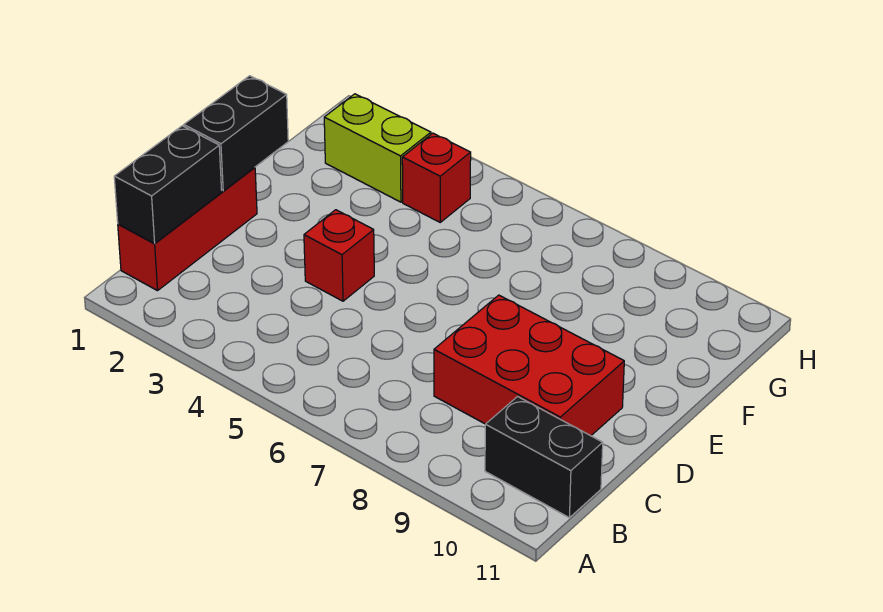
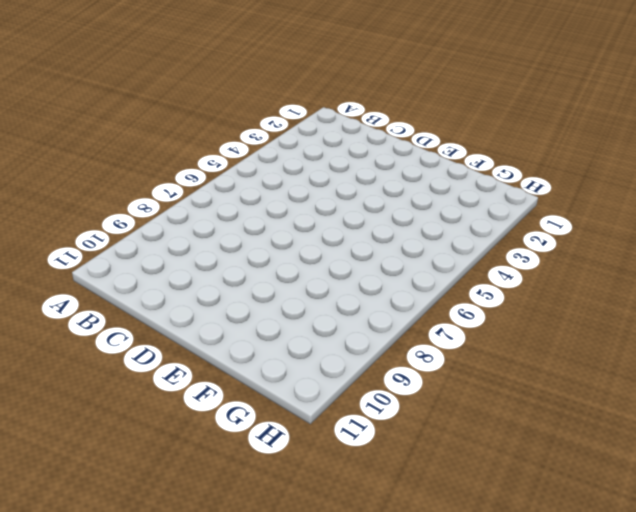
none -> red 1x3 brick [118,167,257,291]
none -> black 1x2 brick [485,397,603,518]

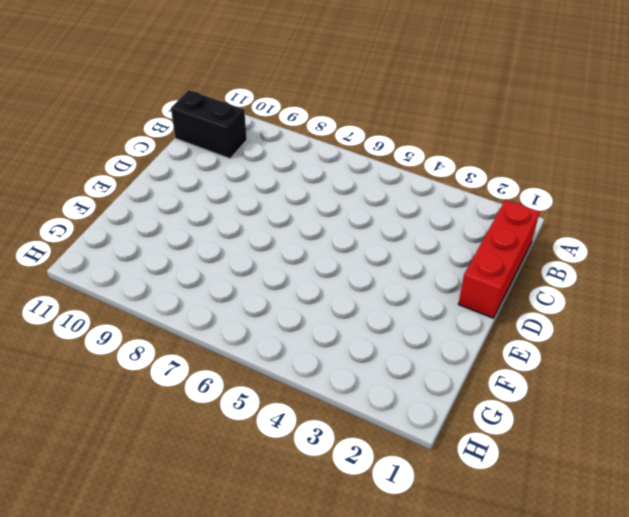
none -> red 2x3 brick [434,295,624,436]
none -> red 1x1 brick [304,210,374,301]

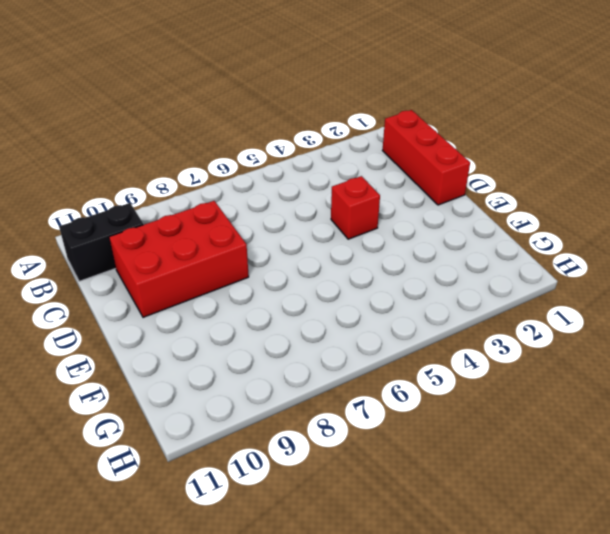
none -> lime 1x2 brick [324,94,431,202]
none -> red 1x1 brick [402,133,471,222]

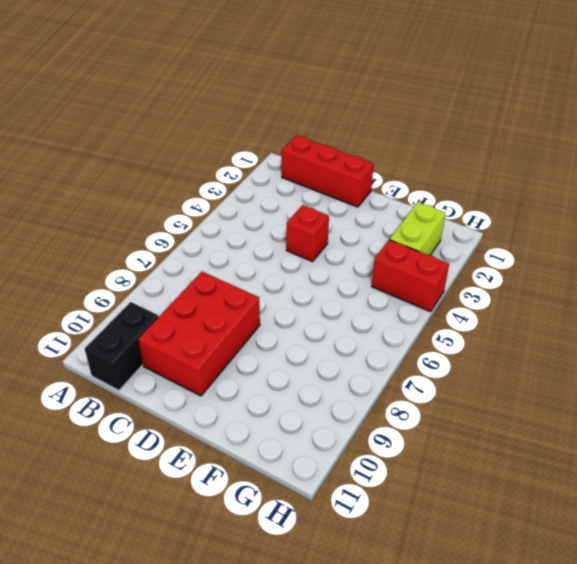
red 1x2 brick [372,240,449,312] -> red 1x1 brick [402,133,471,222]
none -> black 1x2 brick [114,126,222,243]
none -> black 1x2 brick [184,76,288,191]

